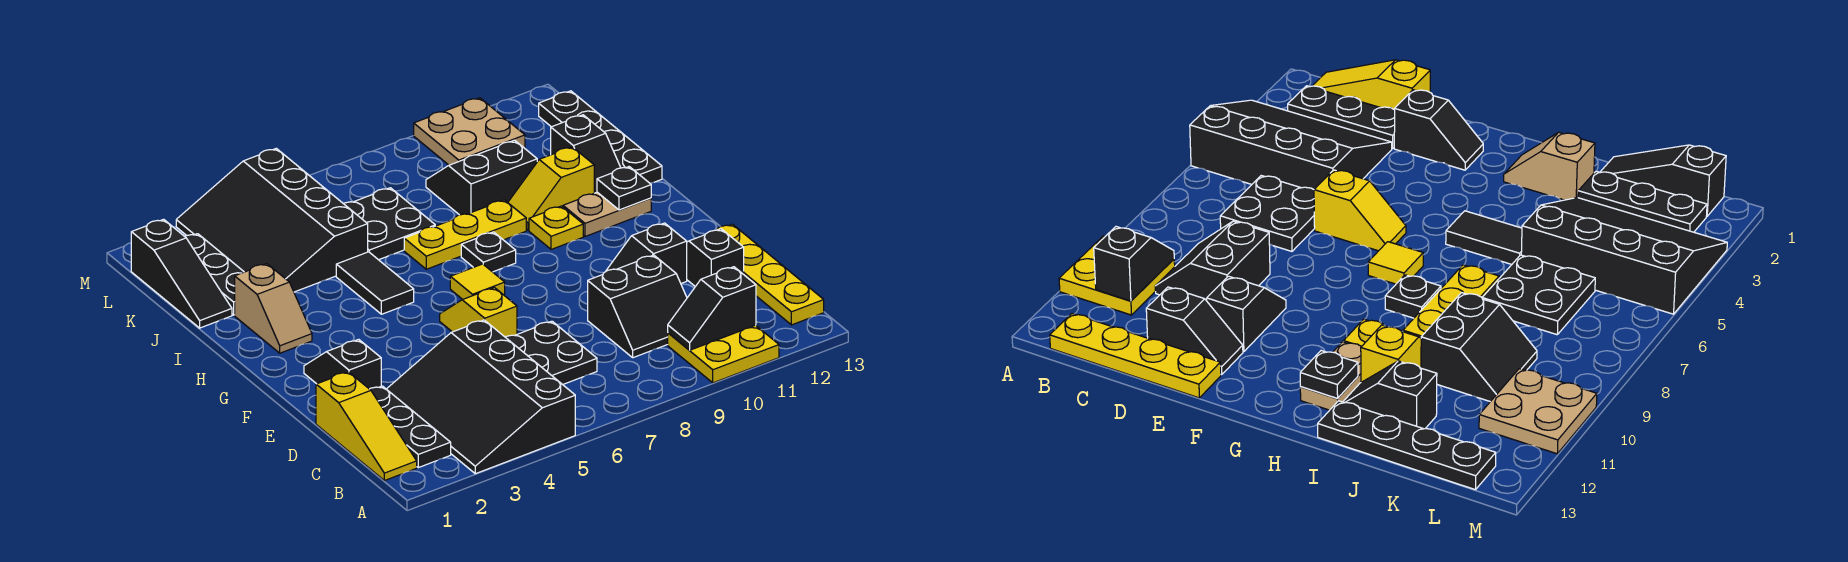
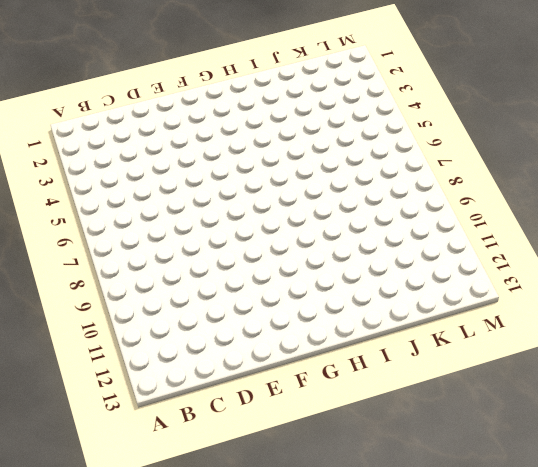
none -> black 3x4 slope [387,320,575,474]
none -> yellow 2x2 plate [668,325,779,383]
none -> yellow 1x3 slope [316,372,417,481]

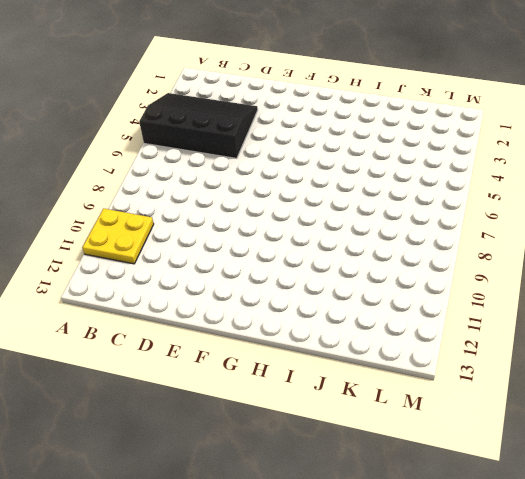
none -> yellow 1x3 slope [316,372,417,481]
none -> black 1x3 plate [370,386,451,468]
none -> yellow 1x4 plate [716,224,824,325]

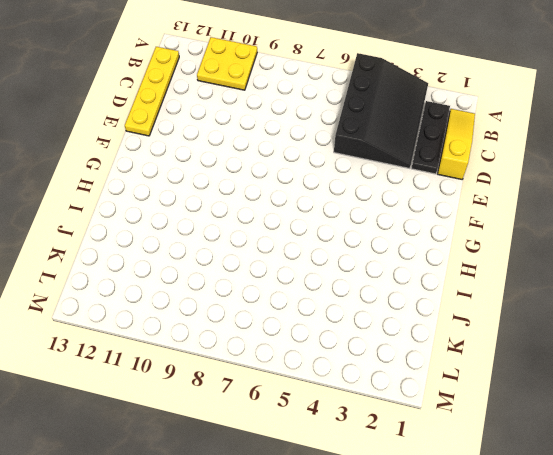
none -> black 2x2 plate [506,321,597,385]
none -> black 2x2 slope [588,255,687,358]
none -> black 1x2 slope [687,229,744,287]

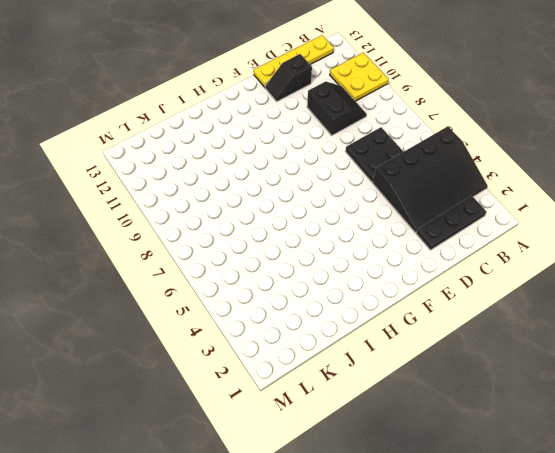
none -> yellow 1x3 slope [316,372,417,481]
none -> black 1x2 slope [304,339,381,389]
none -> yellow 1x2 slope [440,288,517,337]

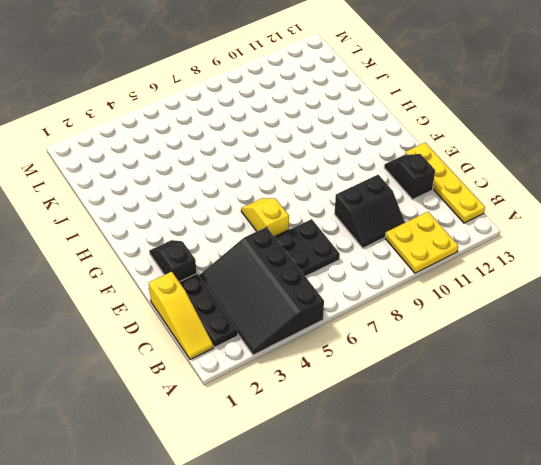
none -> black 1x2 slope [605,223,687,283]
none -> yellow 1x1 tile [450,264,505,299]
none -> tan 1x2 slope [235,264,312,353]

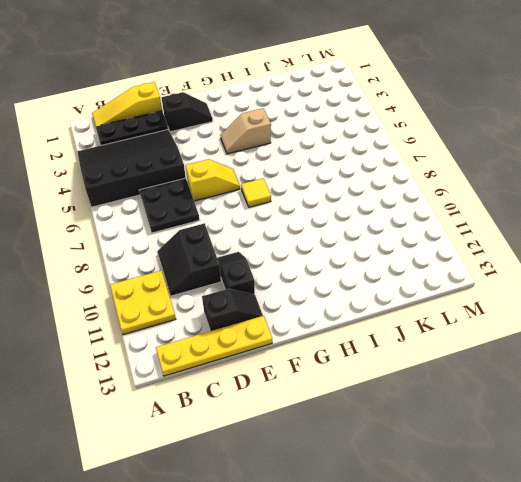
tan 1x2 slope [221,108,271,154] -> tan 1x2 slope moved to [235,264,312,353]
none -> black 1x2 tile [336,252,414,314]
none -> black 1x1 plate [461,232,516,272]
none -> yellow 1x1 plate [529,206,583,249]

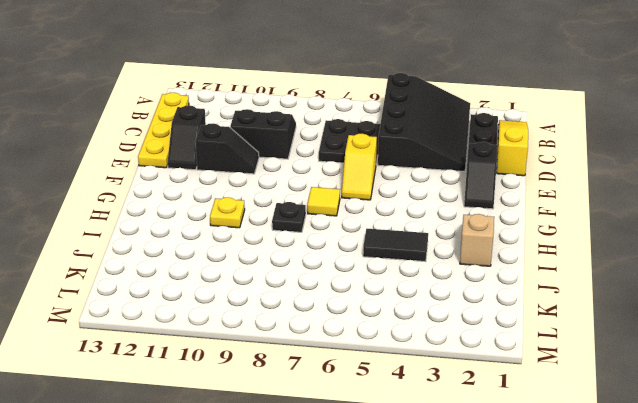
black 1x2 tile [363,229,428,262] -> black 1x2 tile turned to [336,252,414,314]
none -> yellow 2x2 plate [668,325,779,383]
none -> tan 1x2 plate [563,192,651,236]
none -> yellow 1x3 plate [404,200,526,269]

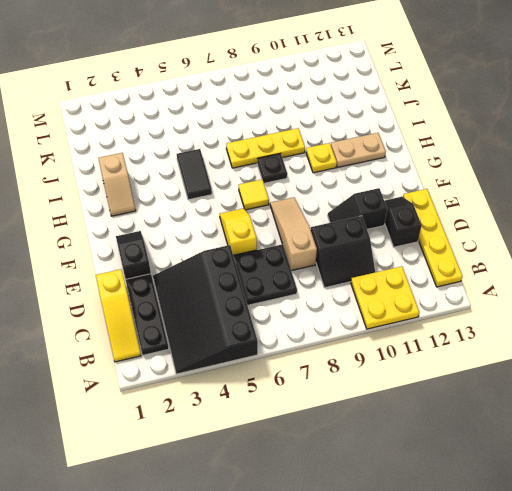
tan 1x3 slope [270,197,317,271] -> none
none -> yellow 1x2 slope [508,147,594,230]
none -> black 1x2 slope [551,115,621,193]
none -> black 1x4 plate [539,91,662,183]

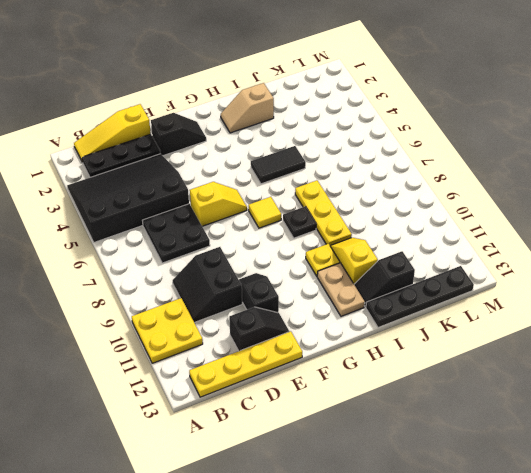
none -> black 1x3 slope [131,219,232,328]
none -> black 1x3 plate [185,234,244,315]
none -> black 3x4 slope [176,148,368,292]

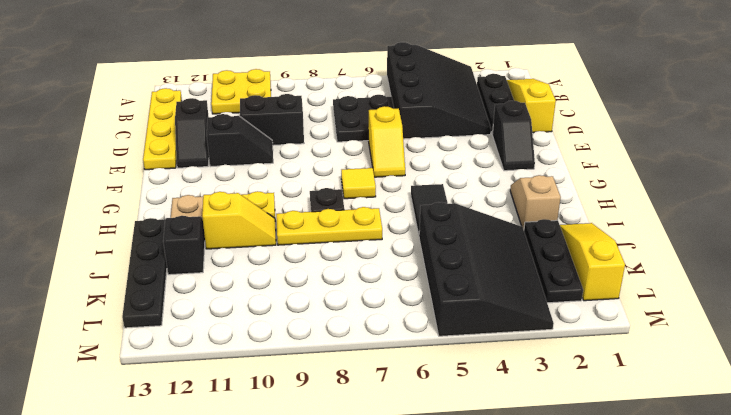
yellow 1x3 slope [560,223,625,301] -> black 1x3 slope [131,219,232,328]
none -> black 2x2 plate [344,188,435,260]
none -> black 2x2 slope [426,140,537,215]
none -> tan 2x2 plate [414,98,525,165]

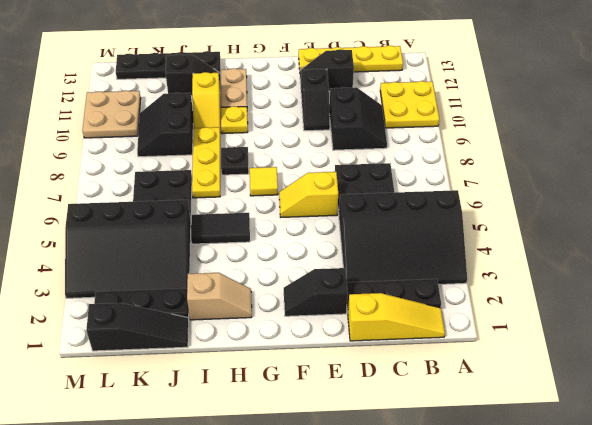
none -> black 1x2 slope [668,267,756,350]
none -> black 1x1 plate [597,167,651,210]

